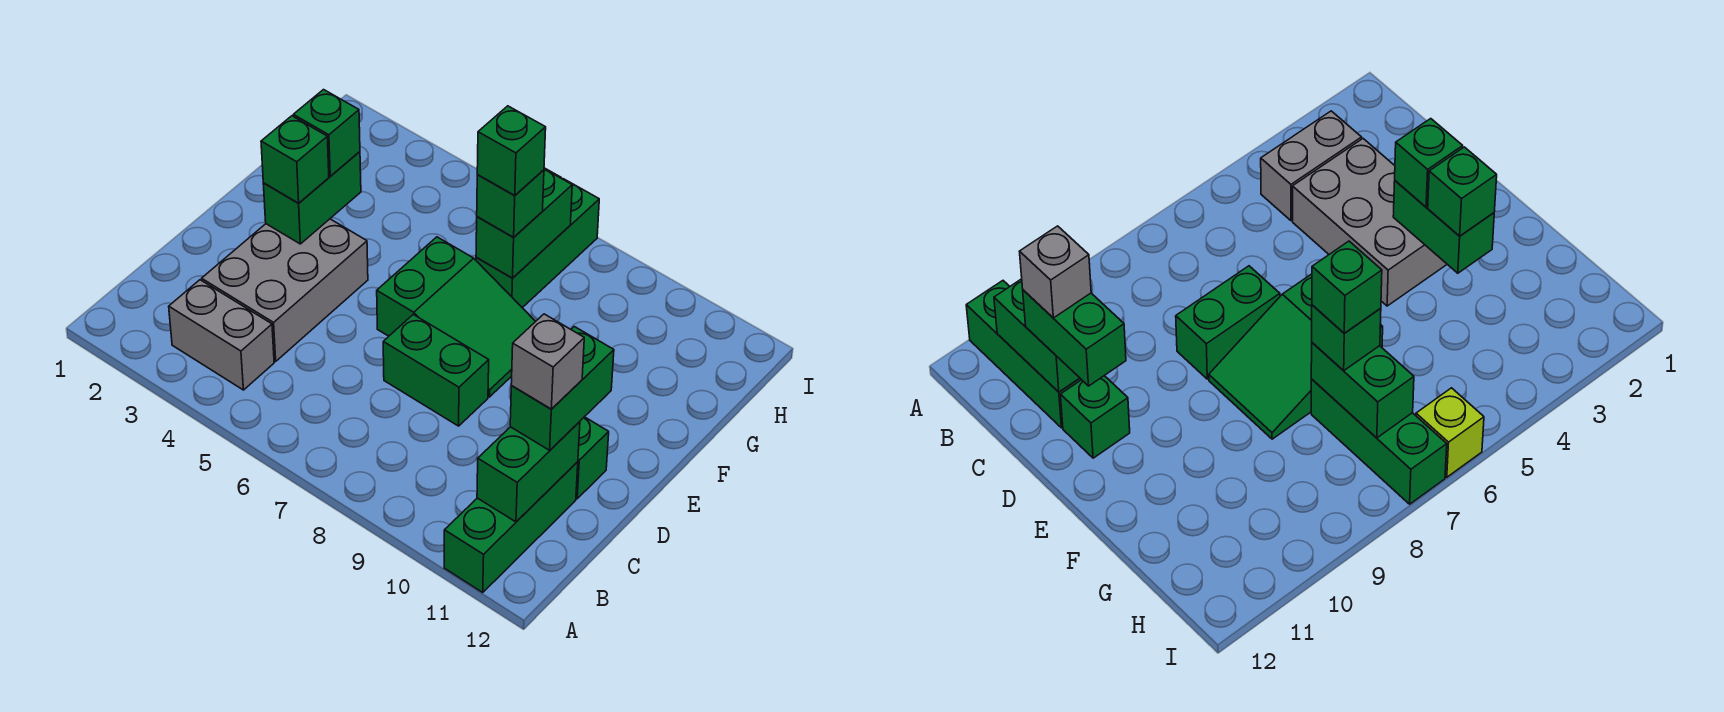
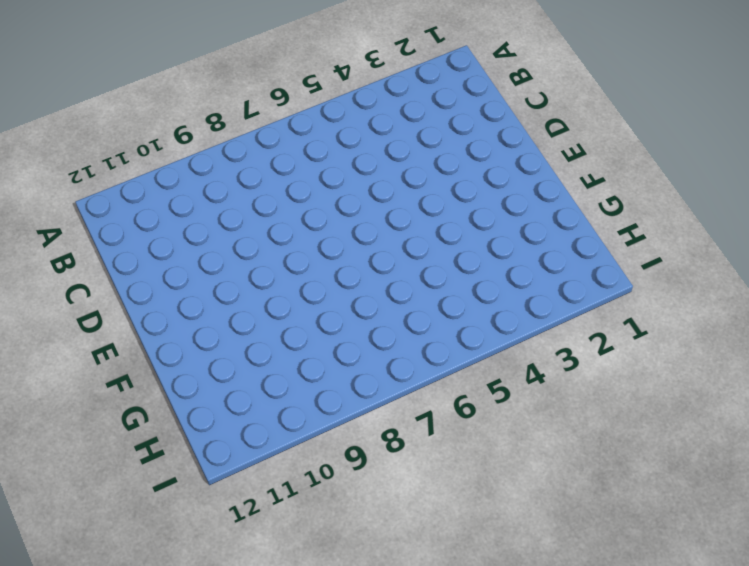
none -> green 1x3 brick [444,462,578,592]
none -> grey 1x2 brick [169,280,274,390]
none -> grey 2x3 brick [202,219,368,361]

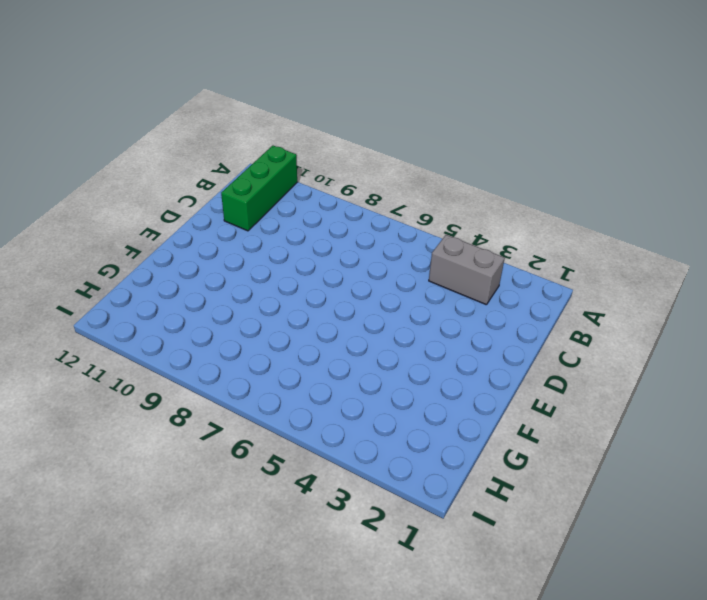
none -> grey 2x3 brick [202,219,368,361]
none -> green 1x2 brick [383,315,489,426]
none -> green 1x1 brick [576,417,609,499]

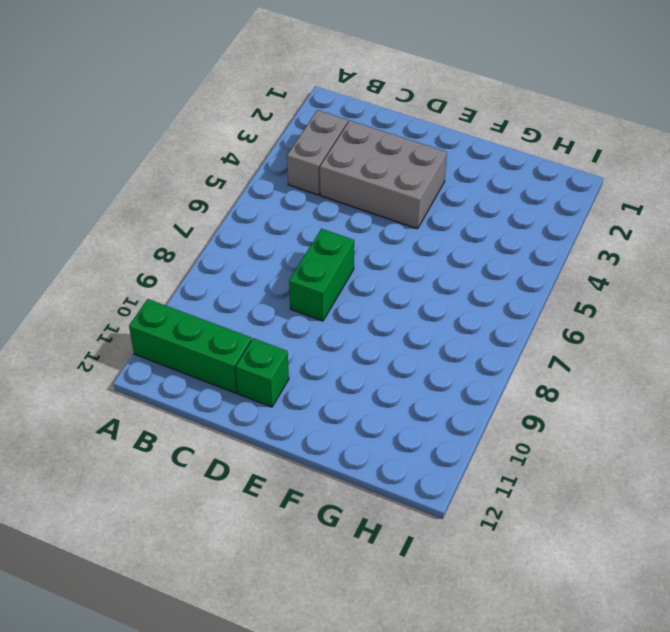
none -> green 2x3 slope [377,237,536,397]
none -> green 1x3 brick [476,179,599,308]
none -> lime 1x1 brick [1416,388,1484,477]

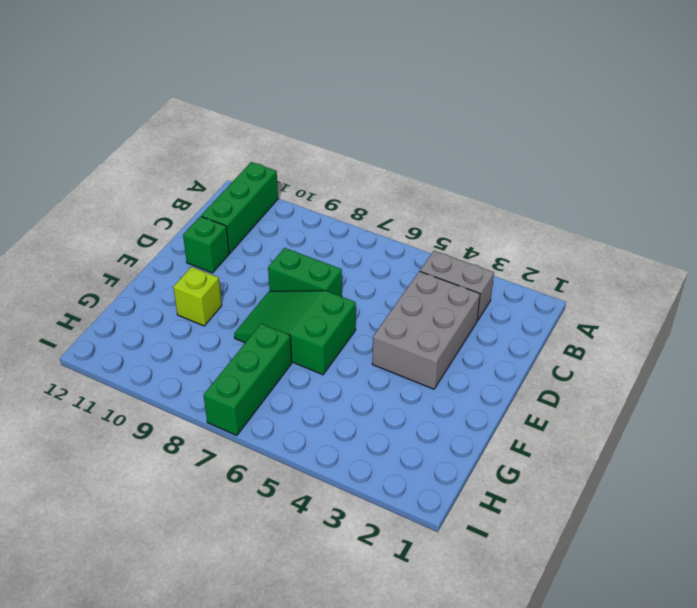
lime 1x1 brick [173,267,222,326] -> lime 1x1 brick moved to [1416,388,1484,477]
none -> green 1x2 brick [477,422,580,522]
none -> green 1x2 brick [263,152,361,244]
none -> green 1x2 brick [476,169,572,278]

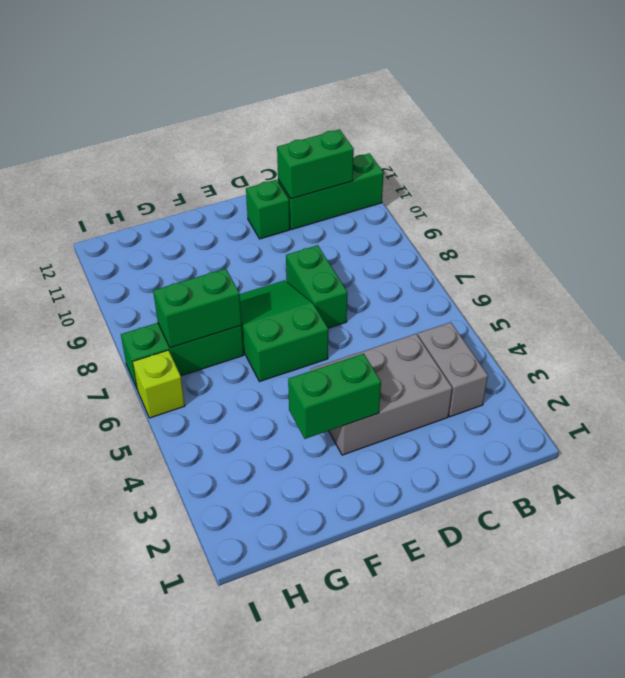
none -> green 1x2 brick [510,327,614,450]
none -> green 1x1 brick [261,116,329,203]
none -> green 1x1 brick [293,90,360,176]

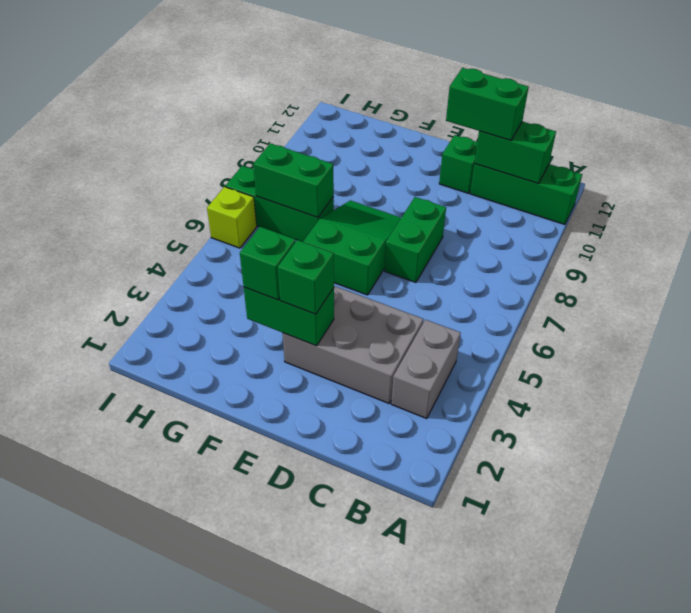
none -> green 1x1 brick [477,170,544,237]
none -> grey 1x1 brick [511,314,584,409]
none -> green 1x1 brick [477,106,546,195]

